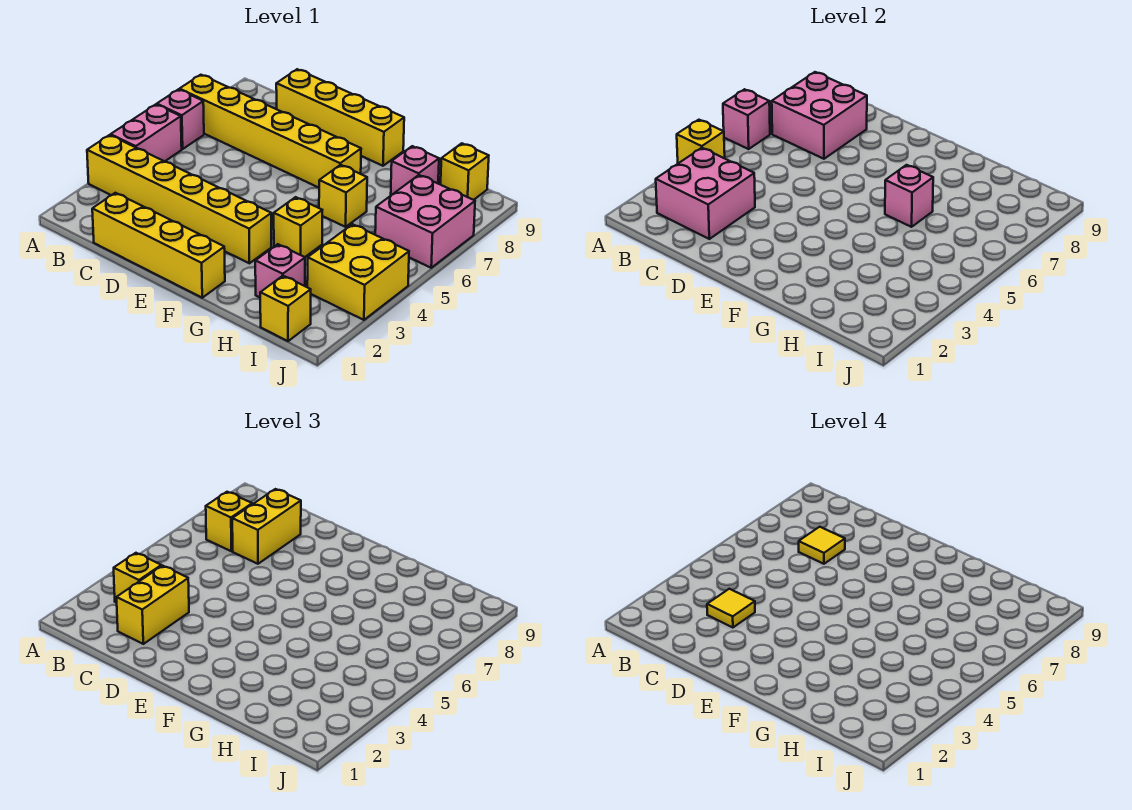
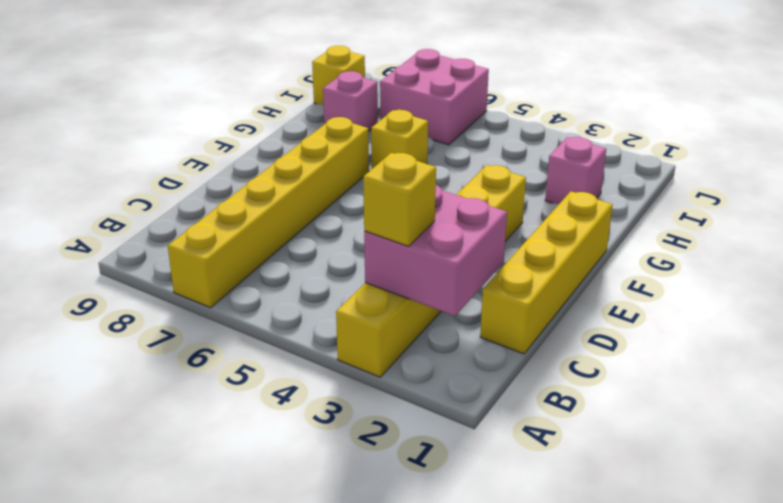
none -> pink 1x2 brick [111,104,182,161]
none -> pink 1x1 brick [157,89,204,149]
none -> yellow 1x4 brick [276,69,404,166]

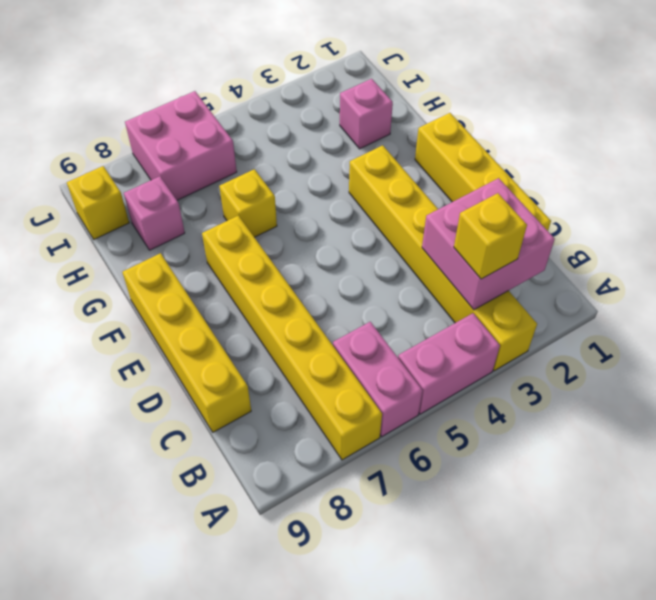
pink 1x2 brick [333,322,422,437] -> pink 1x1 brick [157,89,204,149]
none -> yellow 1x1 brick [274,197,322,257]
none -> yellow 1x1 brick [260,276,311,341]
none -> yellow 2x2 brick [307,224,409,320]

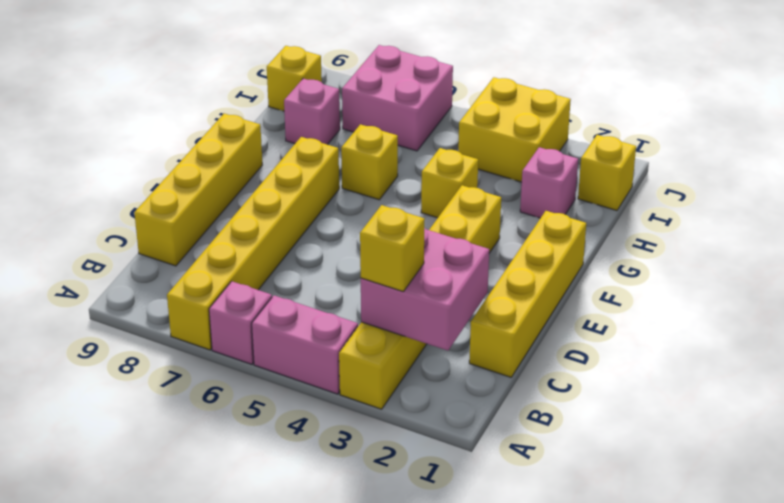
none -> yellow 1x1 brick [677,120,725,163]
none -> pink 1x1 brick [723,89,770,149]
none -> pink 2x2 brick [772,72,867,159]

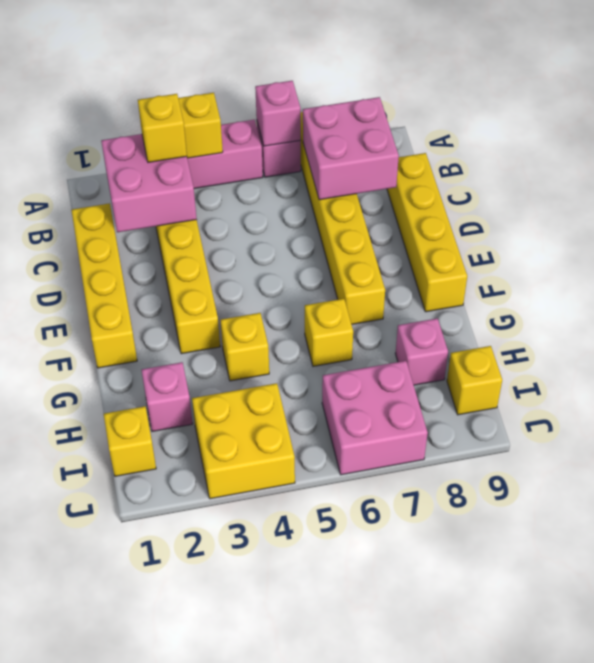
none -> pink 1x1 brick [885,165,933,227]
none -> yellow 1x1 brick [206,492,252,551]
none -> yellow 1x2 brick [117,566,189,644]

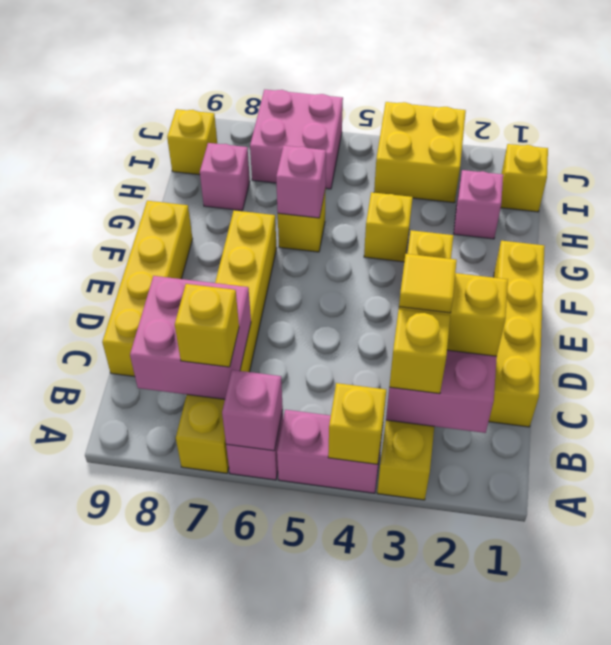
none -> yellow 1x2 brick [232,489,301,564]
none -> yellow 1x1 tile [799,527,845,564]

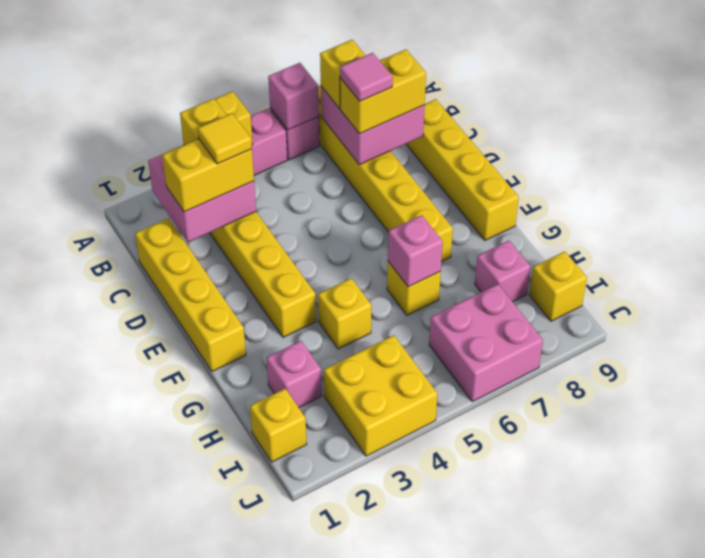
pink 1x1 tile [340,53,393,101] -> yellow 1x1 tile [799,527,845,564]

